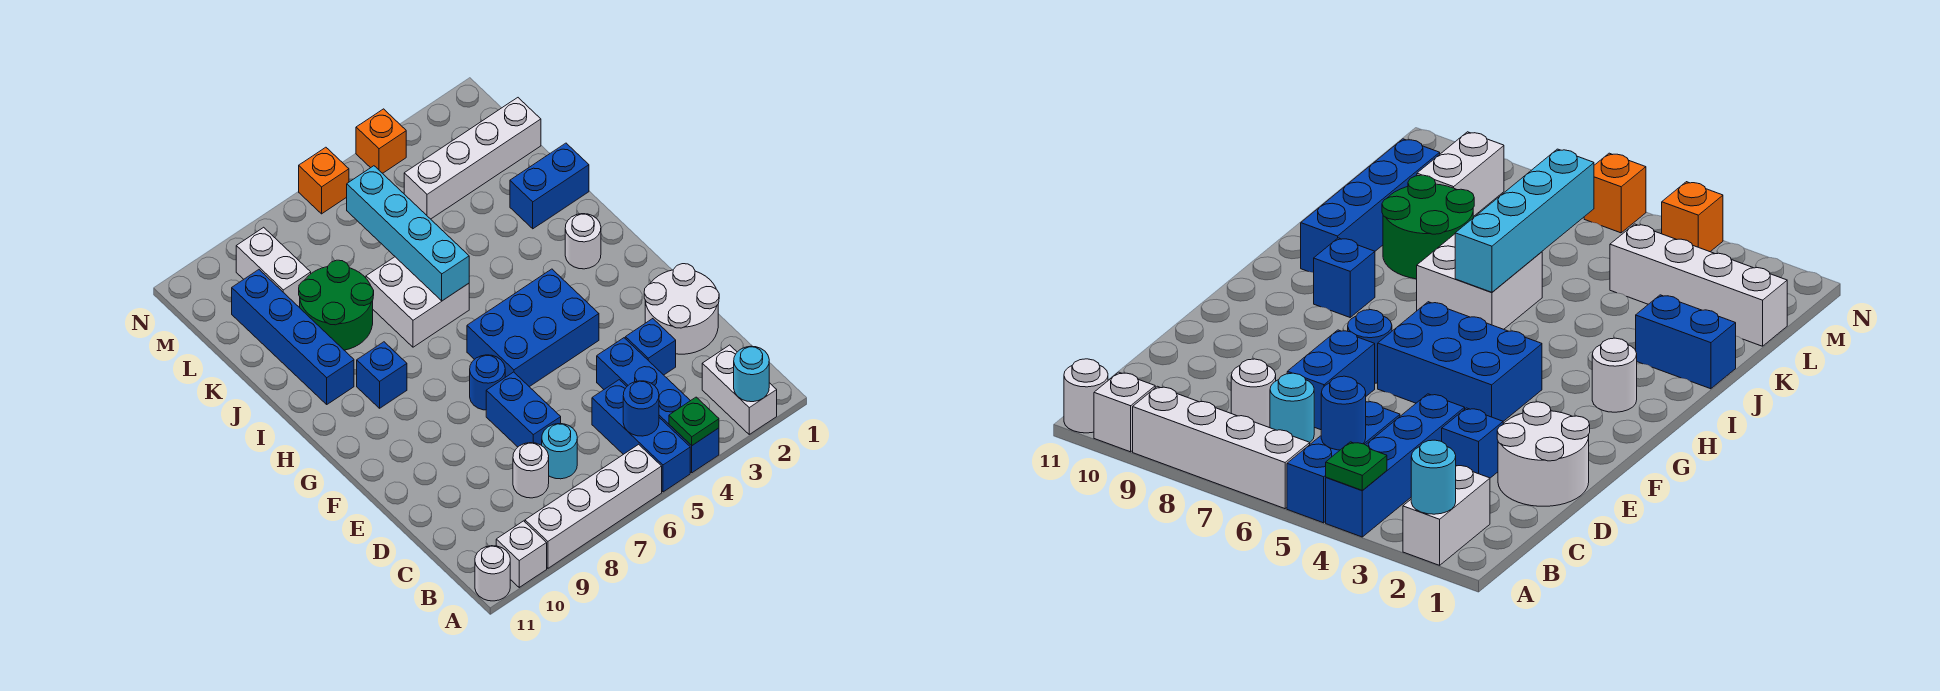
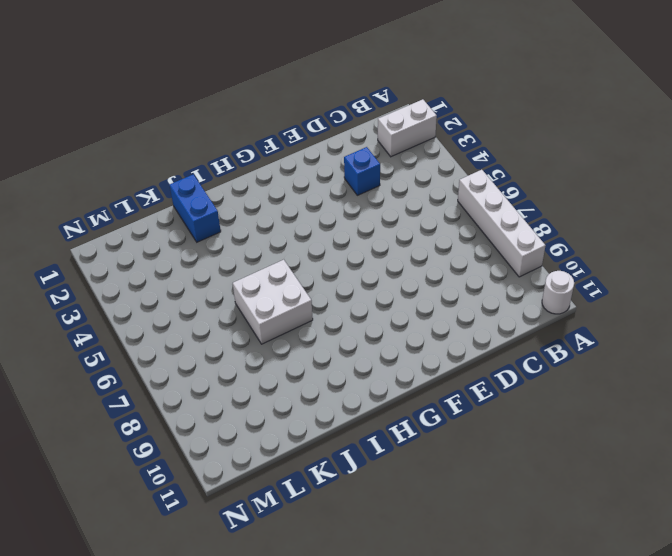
none -> blue 1x4 brick [597,338,719,473]
none -> blue 1x3 brick [592,380,690,492]
none -> white 1x1 brick [496,521,547,587]

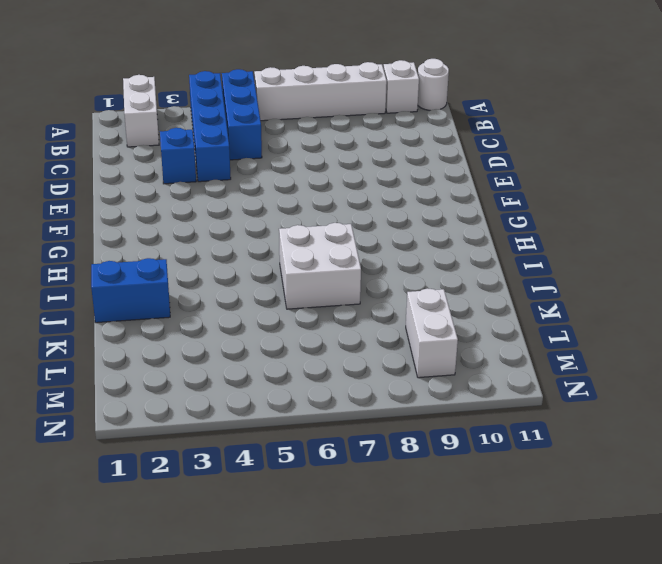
none -> cyan 1x1 round brick [542,424,577,479]
none -> white 1x1 round brick [513,443,549,498]
none -> white 2x2 round brick [644,264,719,354]

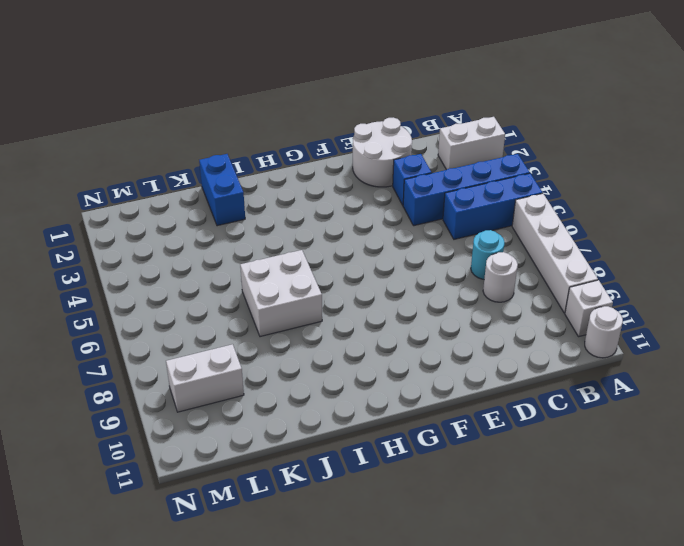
none -> blue 1x2 brick [486,372,561,447]
none -> blue 2x3 brick [467,269,599,387]
none -> blue 1x1 round brick [470,355,505,410]

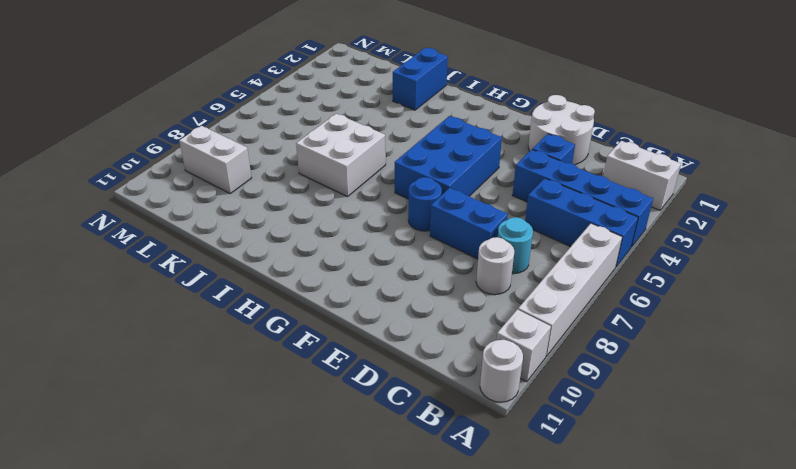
none -> white 1x1 round brick [565,214,601,269]
none -> blue 1x1 brick [357,342,407,408]
none -> blue 1x4 brick [232,270,354,404]

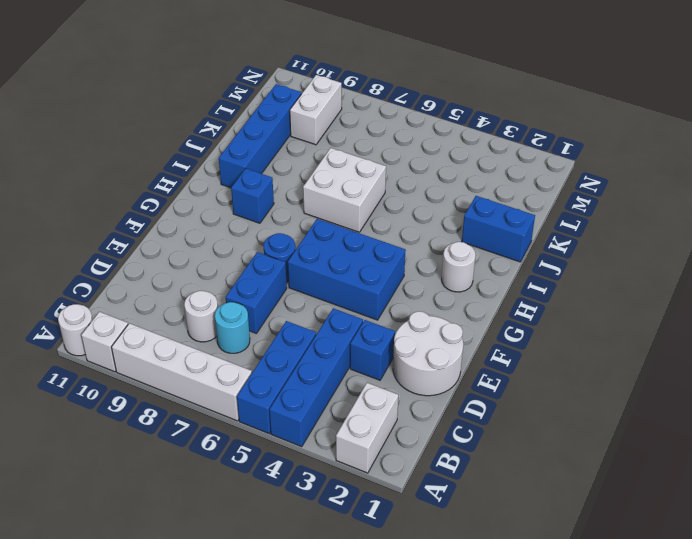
none -> green 2x2 round brick [299,260,374,350]
none -> white 1x4 brick [404,98,541,219]
none -> orange 1x1 brick [356,109,406,173]

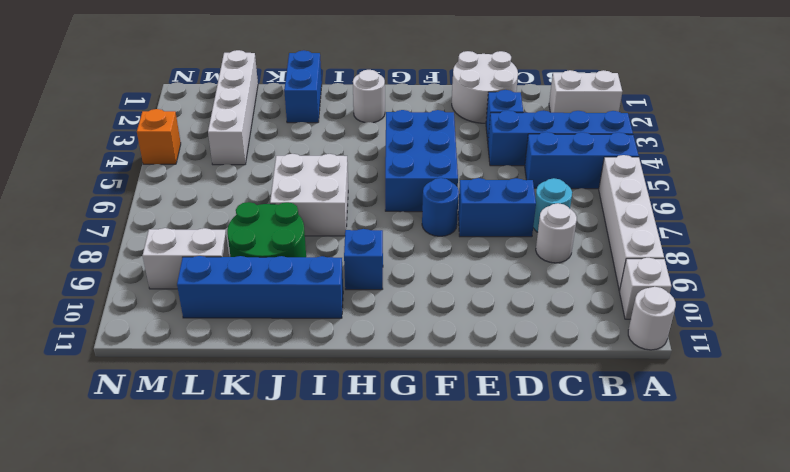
none -> orange 1x1 brick [299,147,349,214]
none -> cyan 1x1 round brick [734,346,769,402]
none -> green 1x1 plate [669,397,719,446]

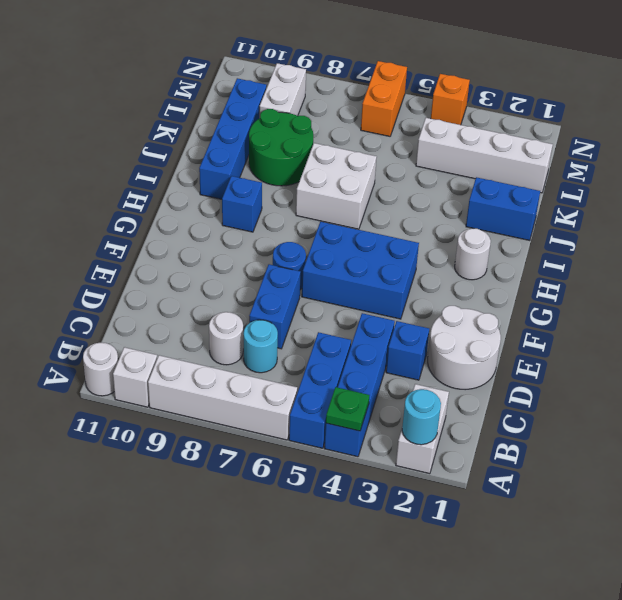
orange 1x2 brick [361,61,407,136] -> orange 1x1 brick [299,147,349,214]
none -> blue 1x1 round brick [623,381,659,436]
none -> cyan 1x4 brick [347,166,469,301]

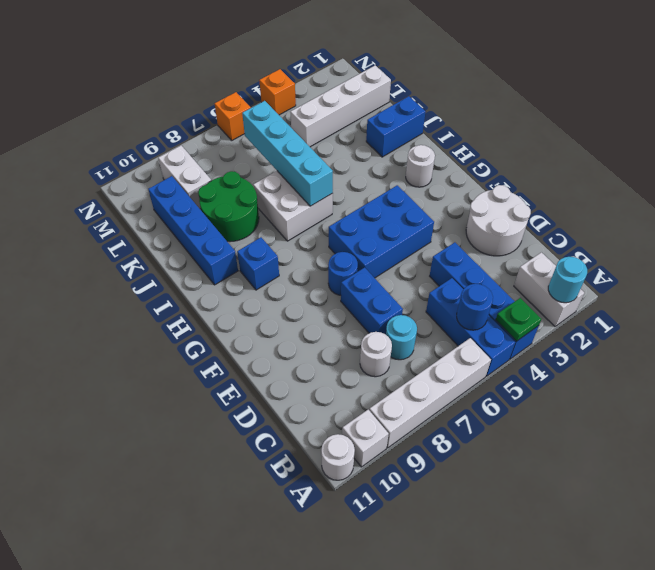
none -> blue 1x1 brick [625,319,676,375]

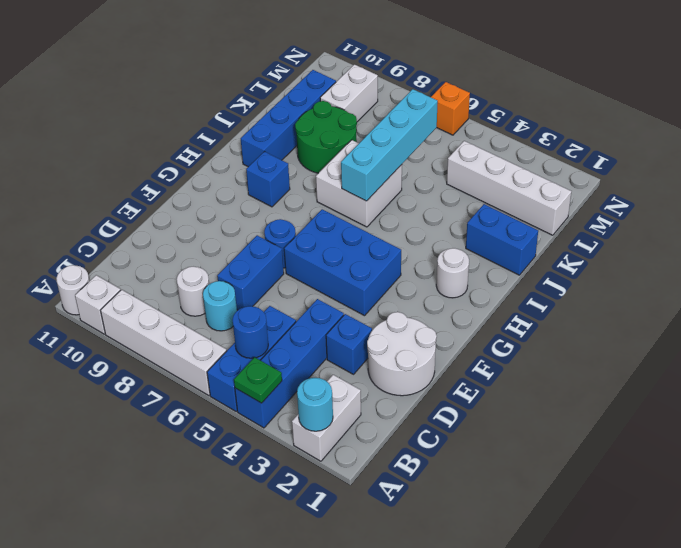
none -> orange 1x1 brick [356,109,406,173]

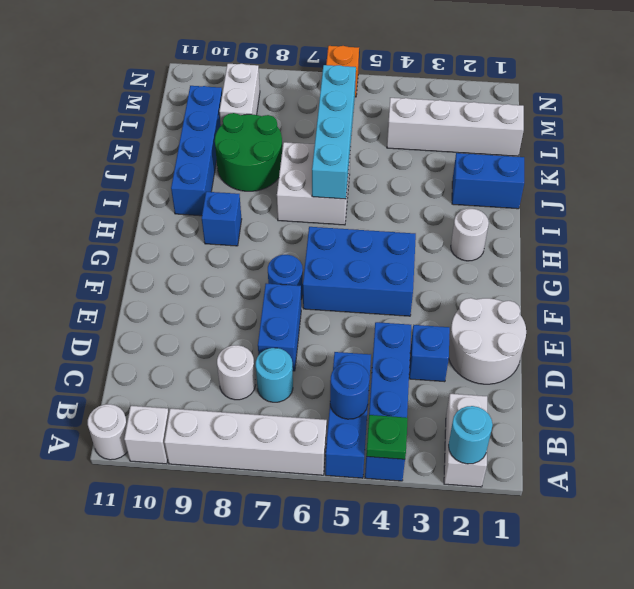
none -> orange 1x1 brick [356,109,406,173]

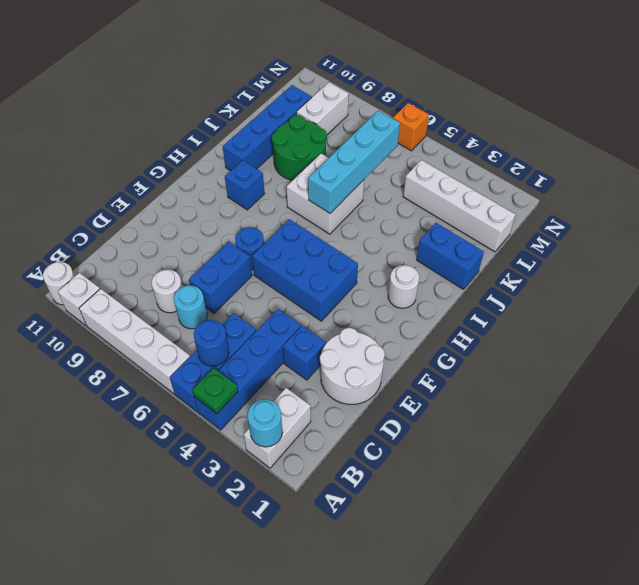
none -> orange 1x1 brick [356,109,406,173]

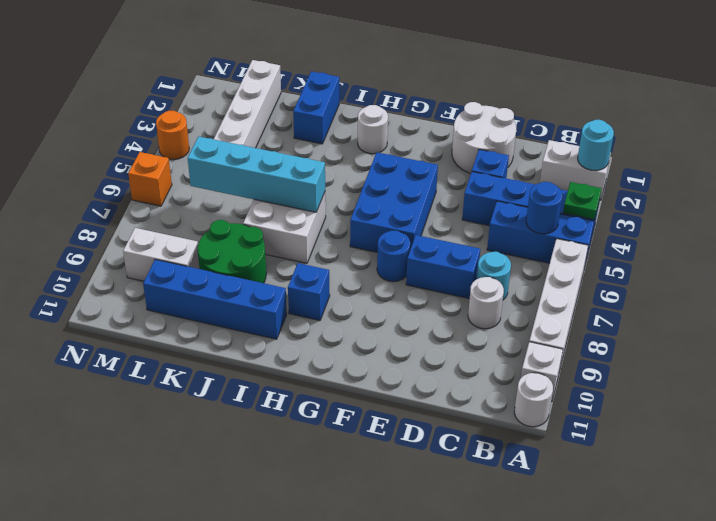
orange 1x1 round brick [156,111,189,160] -> orange 1x1 brick [356,109,406,173]

